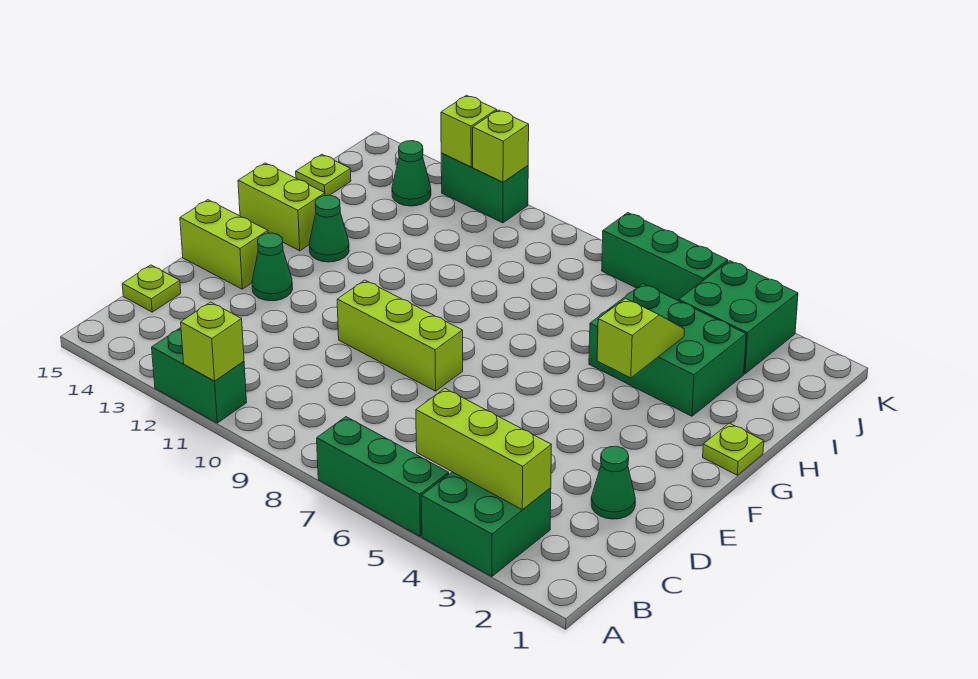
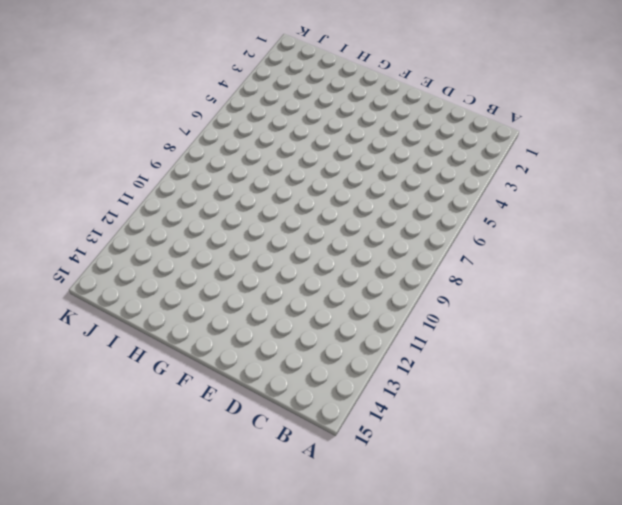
none -> green 2x2 brick [421,472,551,576]
none -> green 1x3 brick [317,417,449,536]
none -> green 1x2 brick [152,328,247,423]

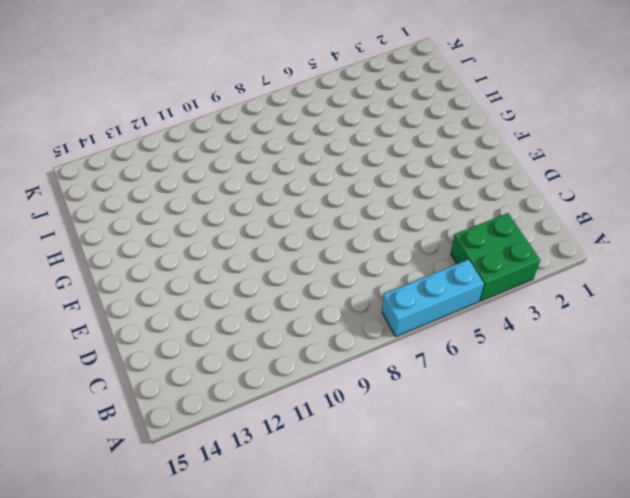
cyan 1x3 brick [382,259,484,337] -> green 1x3 brick [317,417,449,536]
none -> green 1x2 brick [152,328,247,423]
none -> lime 1x1 plate [122,265,181,312]
none -> green 1x1 cone [591,446,635,519]

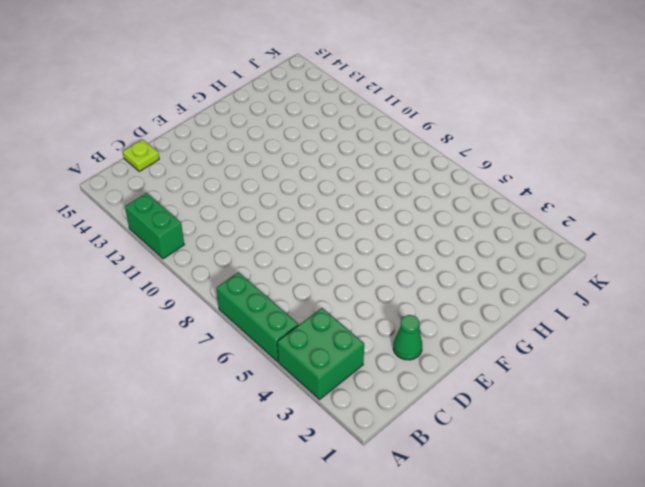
none -> lime 1x3 brick [337,280,463,391]
none -> green 1x1 cone [252,233,293,301]
none -> lime 1x2 brick [180,200,268,289]

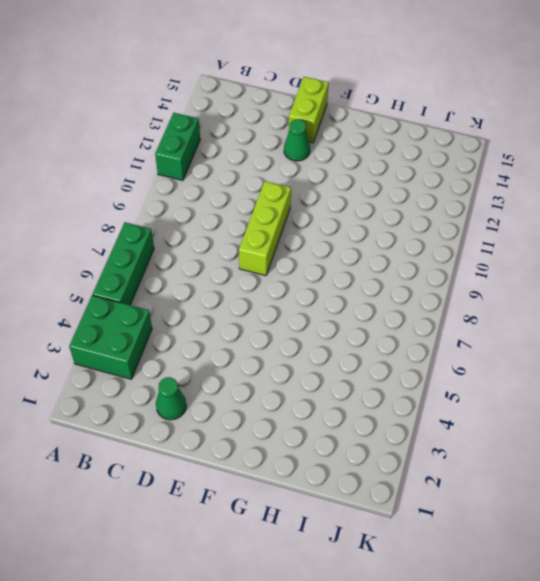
none -> lime 1x1 plate [122,265,181,312]
none -> lime 1x1 plate [703,423,764,475]
none -> green 1x1 cone [309,195,349,262]

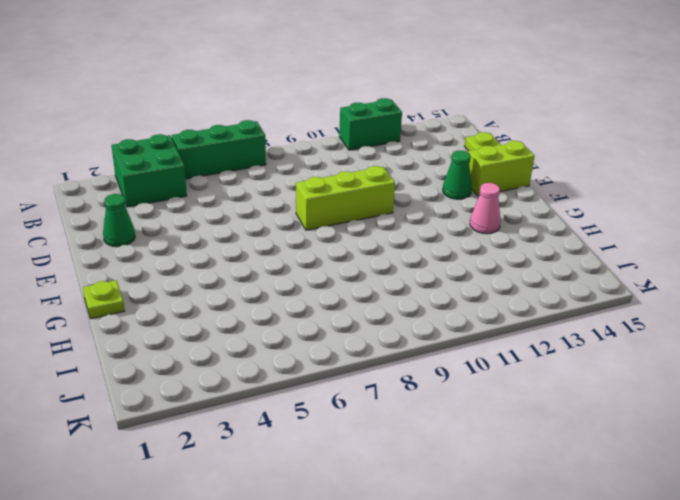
pink 1x1 cone [470,183,501,234] -> green 1x1 cone [309,195,349,262]
none -> lime 1x2 brick [238,163,325,251]
none -> green 2x3 brick [589,284,746,416]
none -> lime 1x1 plate [296,154,351,196]

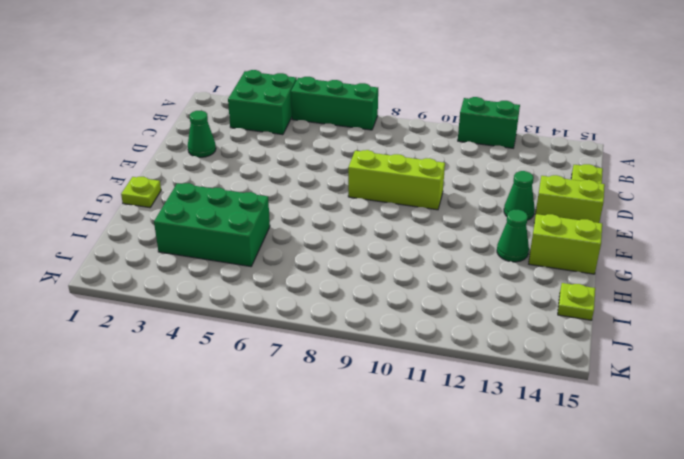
none -> green 2x2 brick [679,261,798,374]
none -> green 1x1 cone [392,141,431,206]
none -> green 1x3 brick [602,213,728,301]

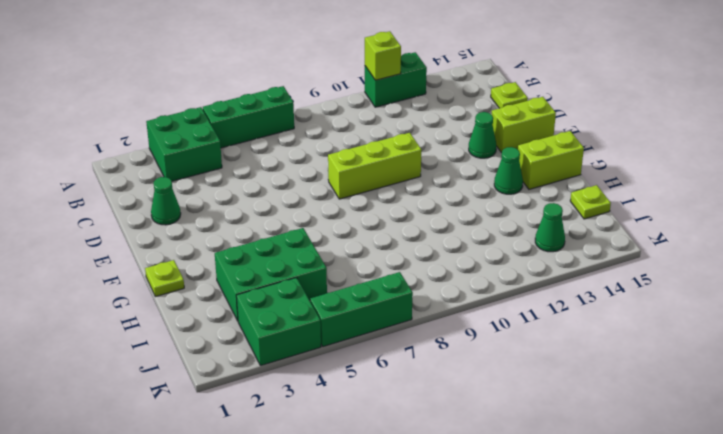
none -> green 1x2 brick [441,153,528,223]
none -> lime 1x3 brick [416,388,551,510]
none -> lime 1x2 slope [597,299,684,378]

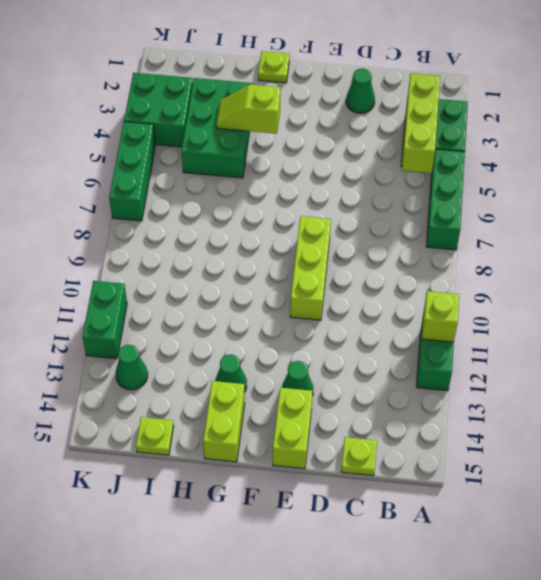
none -> lime 1x1 brick [473,110,529,182]
none -> lime 1x1 brick [441,95,497,167]

